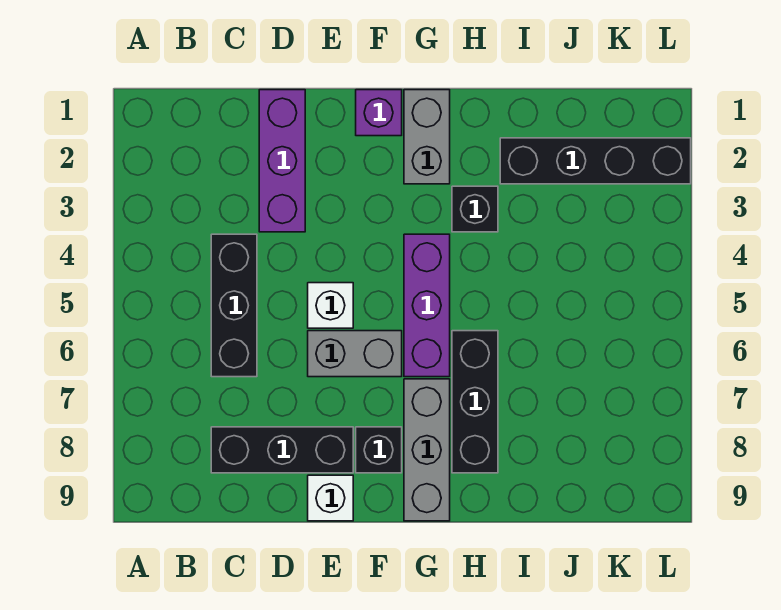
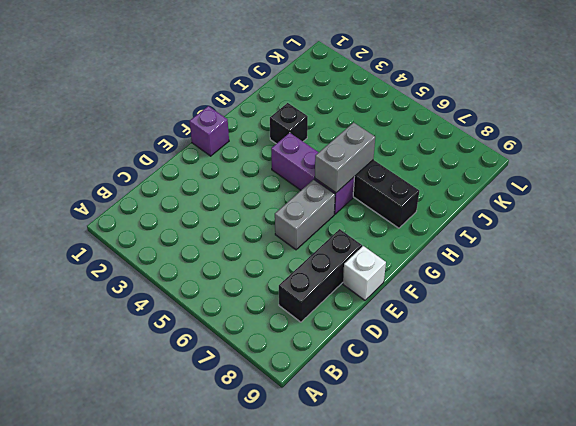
grey 1x2 brick [315,123,375,193] -> grey 1x2 brick turned to [404,90,450,184]
none -> black 1x3 brick [211,234,257,377]
none -> purple 1x3 brick [259,90,305,232]
none -> white 1x1 brick [308,283,353,328]

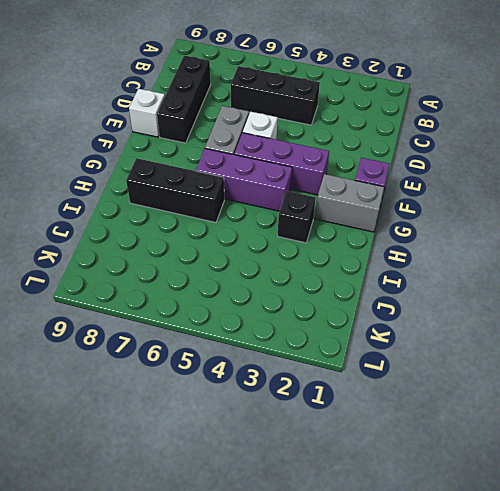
purple 1x3 brick [234,133,329,195] -> purple 1x3 brick moved to [259,90,305,232]
none -> black 1x1 brick [356,427,402,473]
none -> grey 1x3 brick [404,379,450,521]
none -> black 1x4 brick [500,138,691,184]

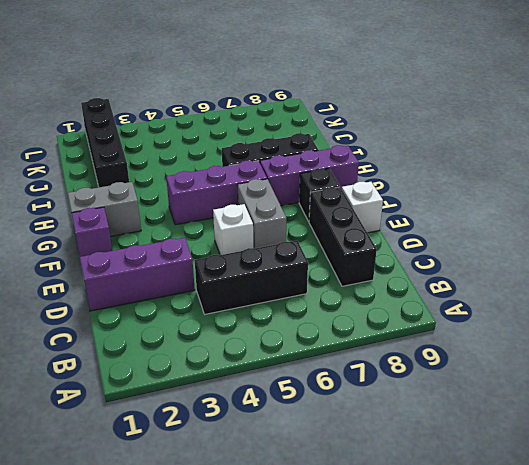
purple 1x3 brick [260,145,359,206] -> grey 1x3 brick [404,379,450,521]
none -> black 1x1 brick [452,186,498,232]

